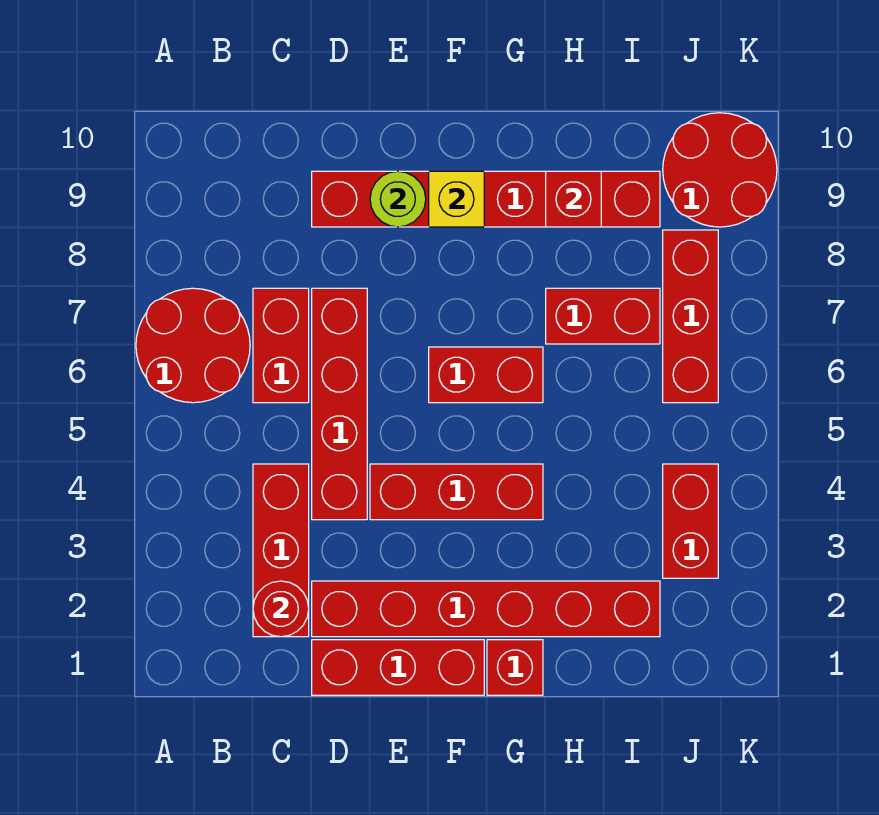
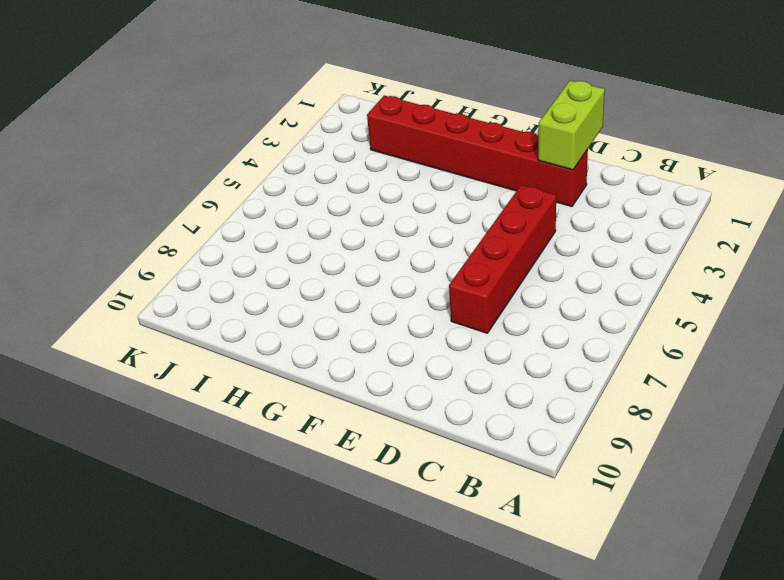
lime 1x2 brick [538,81,605,170] -> none
none -> red 2x2 round brick [136,288,250,403]
none -> red 1x3 brick [253,464,309,637]
none -> red 1x2 brick [253,288,309,403]

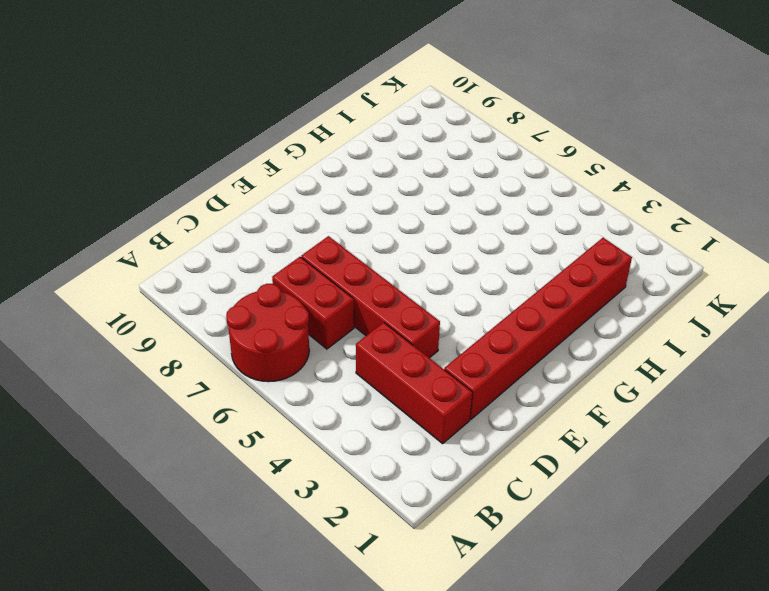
none -> red 1x3 brick [312,640,484,695]
none -> red 1x6 brick [312,171,660,227]
none -> red 1x3 brick [370,464,543,520]

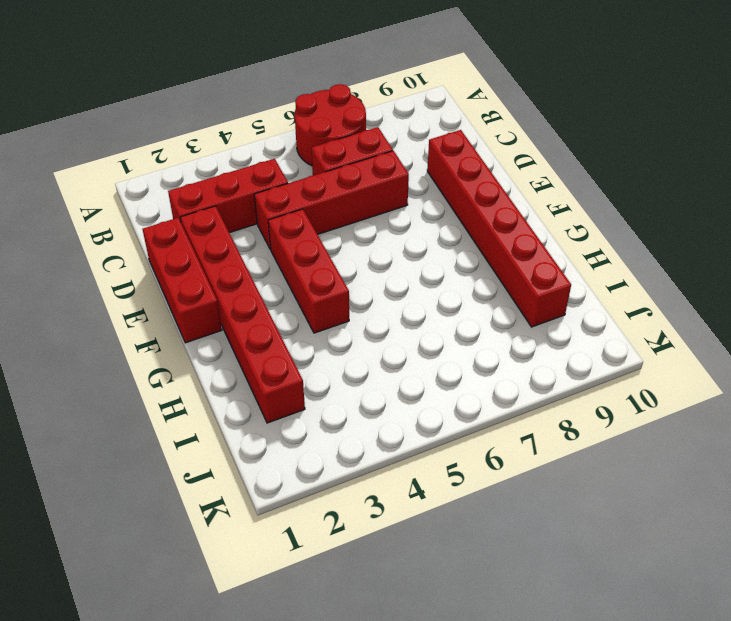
none -> red 1x2 brick [429,347,543,403]
none -> red 1x1 brick [487,640,543,695]
none -> red 1x2 brick [546,288,660,344]

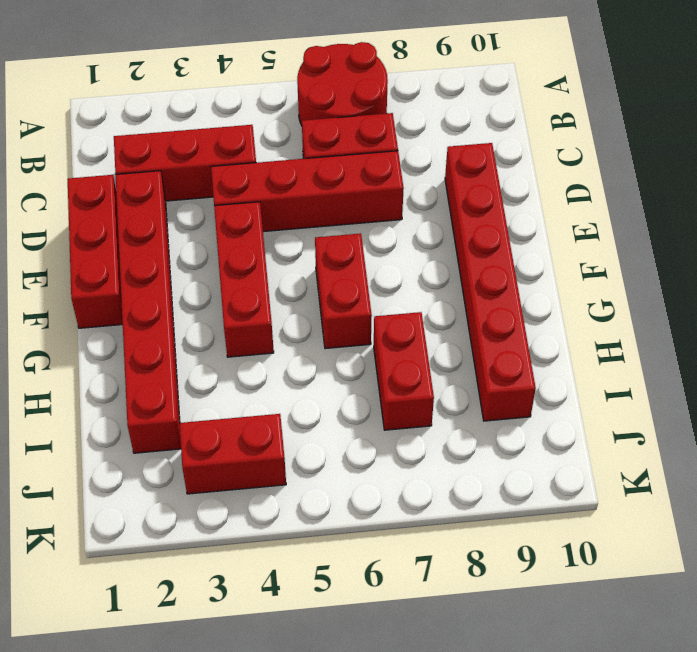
none -> red 1x1 brick [487,640,543,695]
none -> red 1x3 brick [663,230,718,403]
none -> red 2x2 round brick [663,113,777,227]

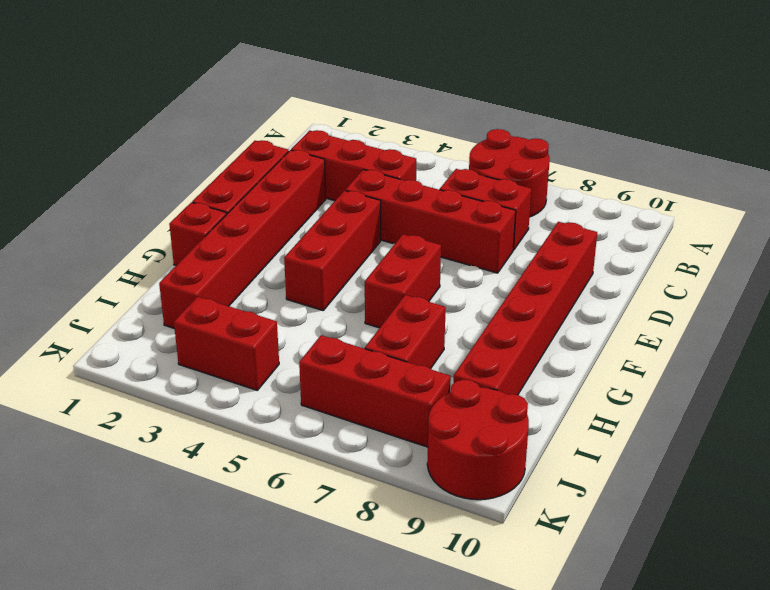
none -> red 1x1 round brick [253,581,309,637]
none -> lime 1x1 round brick [370,171,426,227]
none -> yellow 1x1 brick [429,171,484,227]

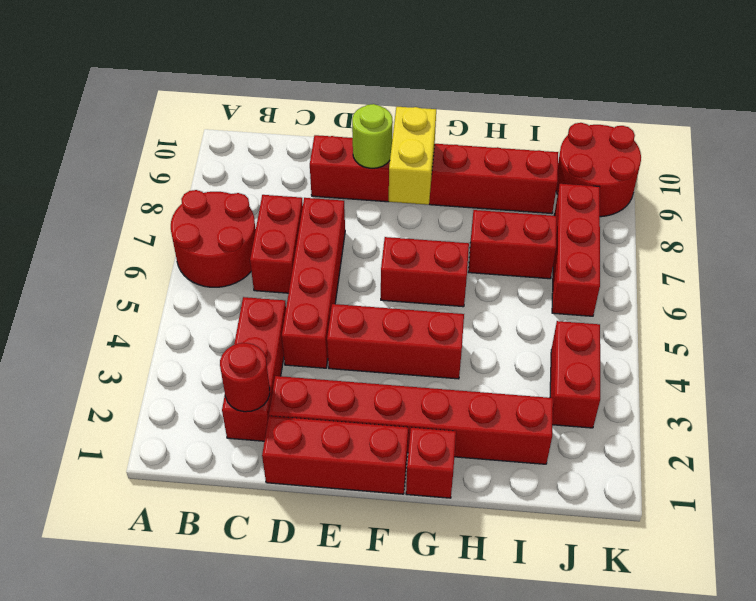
yellow 1x2 brick [389,107,436,205] -> yellow 1x1 brick [429,171,484,227]
none -> red 1x1 brick [546,171,601,227]

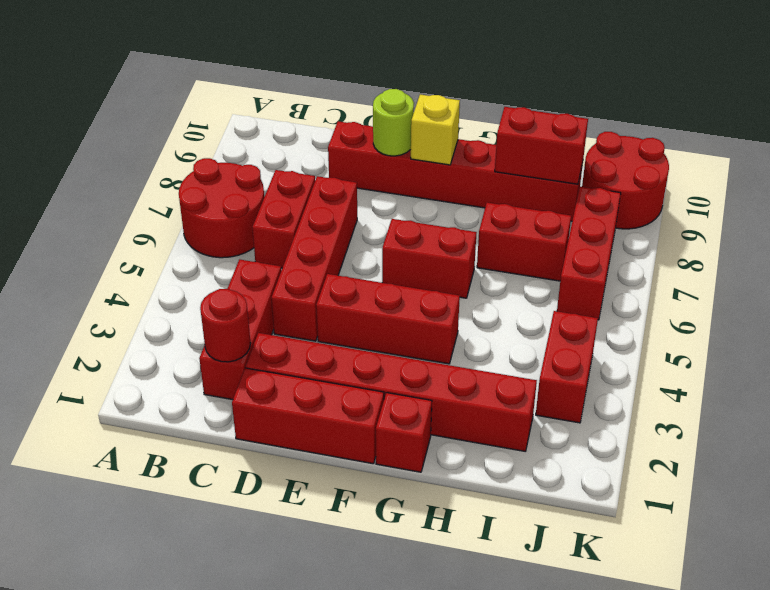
red 1x2 brick [495,107,588,184] -> red 1x1 brick [546,171,601,227]

